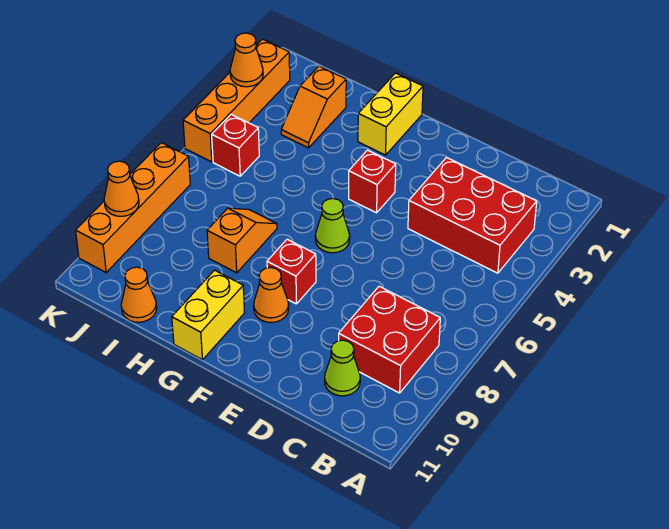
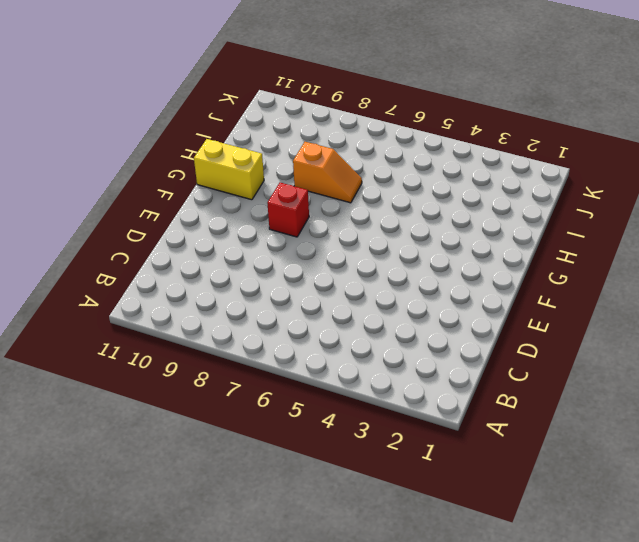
none -> red 2x3 brick [408,157,537,273]
none -> red 2x2 brick [339,286,440,393]
none -> lime 1x1 cone [325,340,360,396]

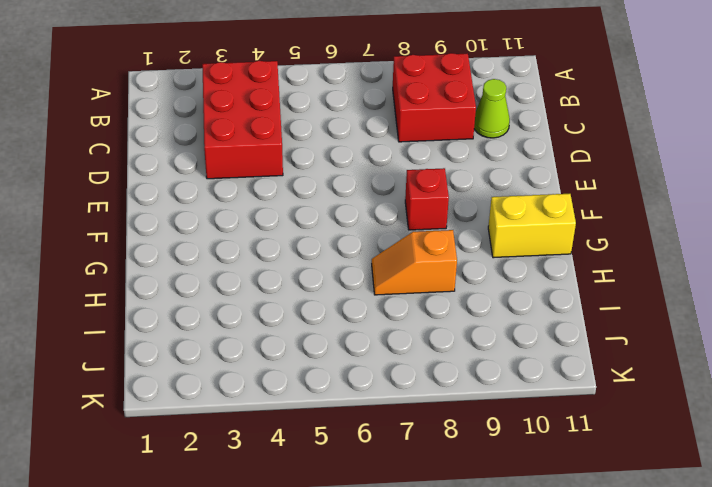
none -> red 1x1 brick [349,150,396,213]
none -> lime 1x1 cone [315,199,350,253]
none -> orange 1x1 cone [254,268,289,323]

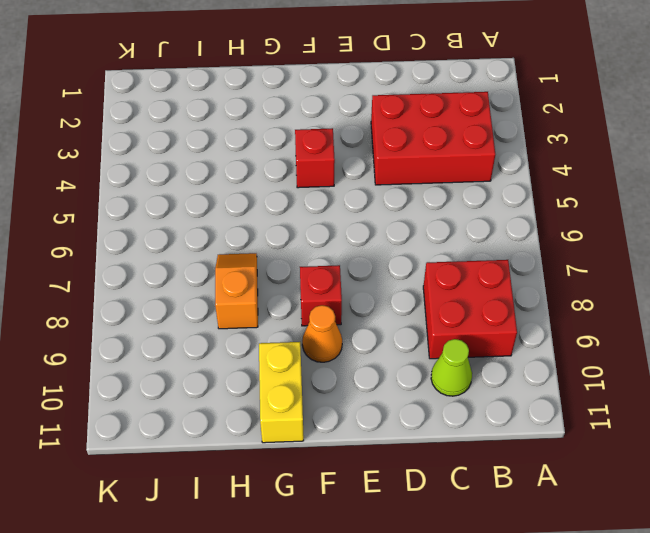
none -> lime 1x1 cone [315,199,350,253]
none -> yellow 1x2 brick [358,73,423,155]
none -> orange 1x2 slope [281,66,346,148]

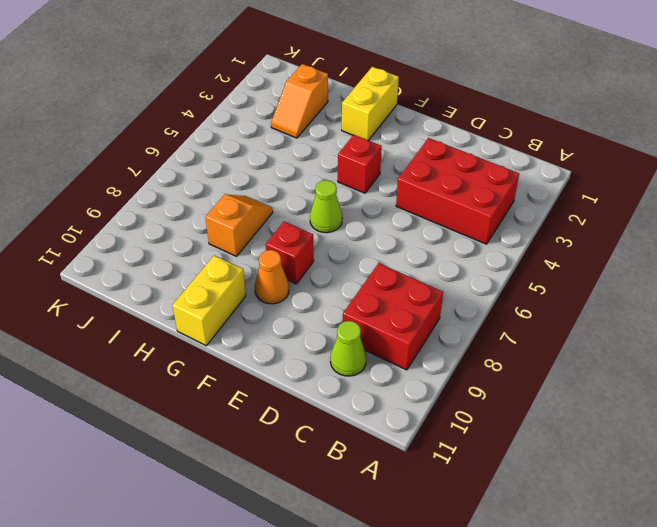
none -> orange 1x1 cone [121,267,157,322]
none -> red 1x1 brick [212,114,259,176]
none -> orange 1x4 brick [183,39,290,162]

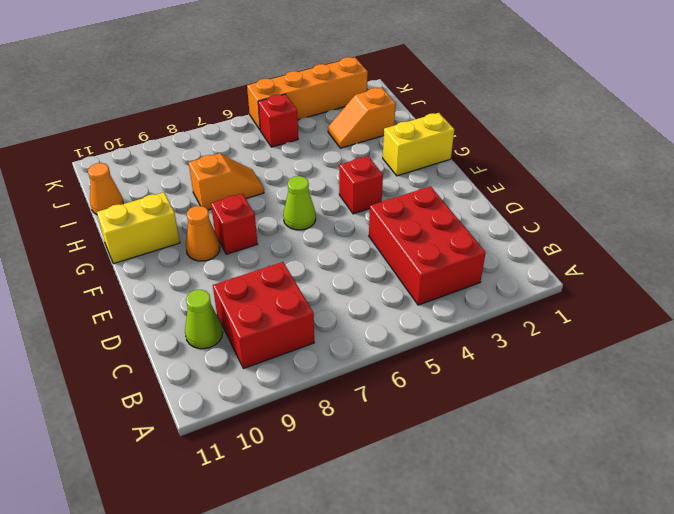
none -> orange 1x4 brick [76,143,190,272]
none -> orange 1x1 cone [230,33,263,87]
none -> orange 1x1 cone [104,161,139,216]

